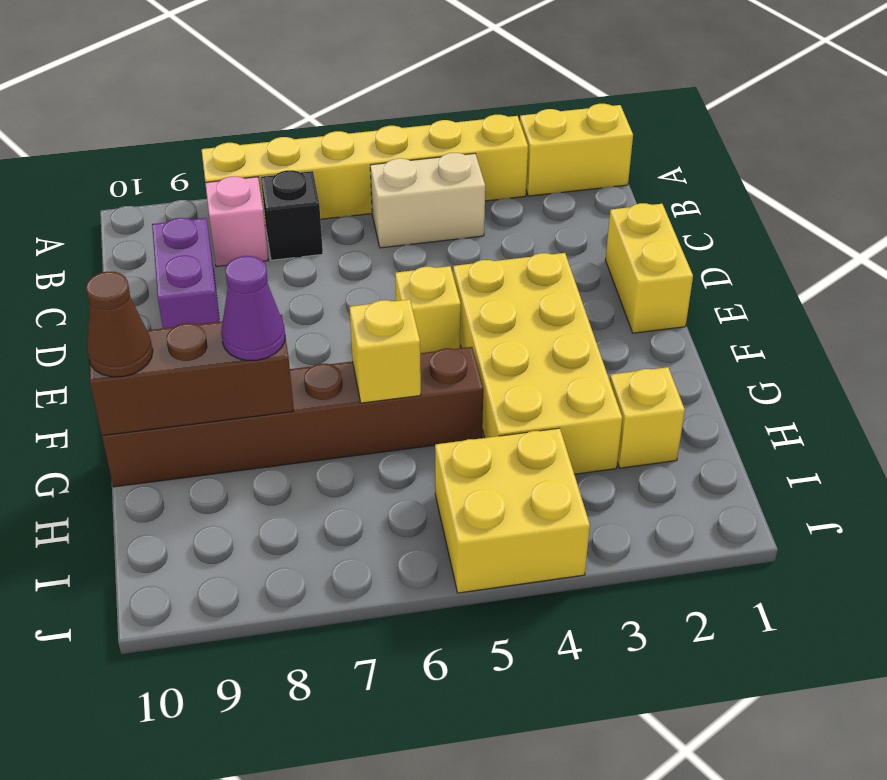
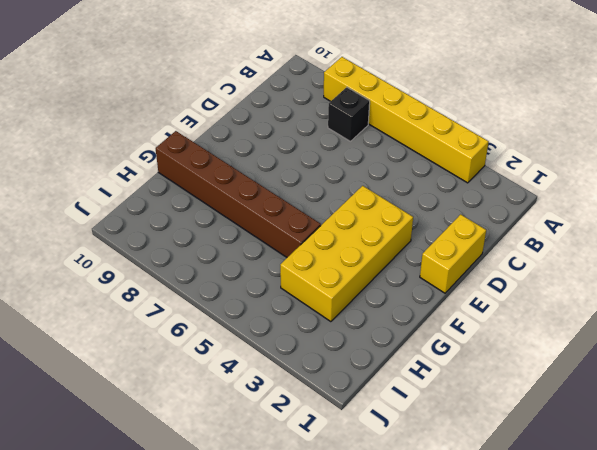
none -> yellow 1x2 brick [520,104,633,196]
none -> tan 1x2 brick [370,153,485,248]
none -> pink 1x1 brick [205,176,268,267]

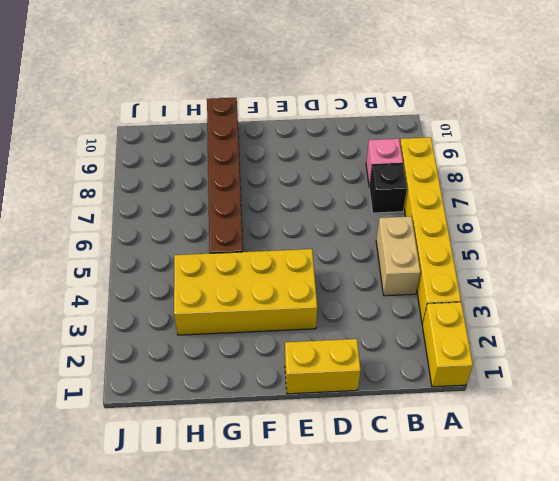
none -> purple 1x2 brick [152,218,219,328]
none -> yellow 1x1 brick [395,266,461,353]
none -> yellow 1x1 brick [610,367,685,468]

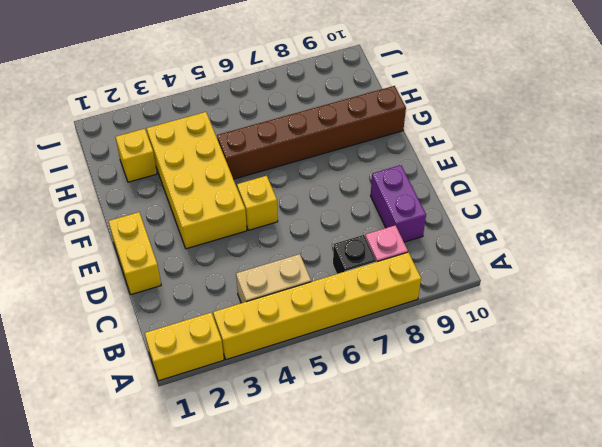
none -> yellow 2x2 brick [435,428,590,593]
none -> yellow 1x1 brick [349,299,421,403]
none -> brown 1x3 brick [89,314,294,436]

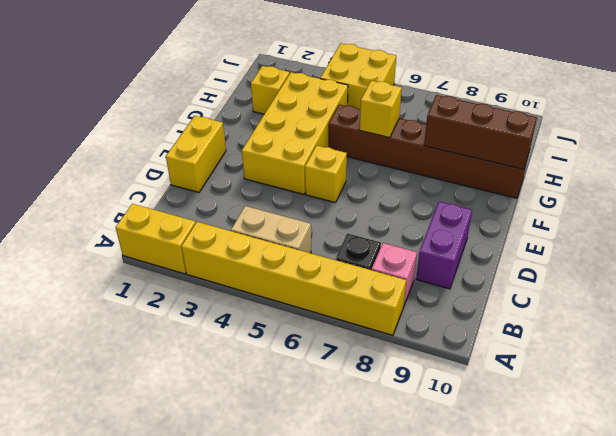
none -> purple 1x1 cone [221,256,285,360]
none -> brown 1x1 cone [86,272,153,377]

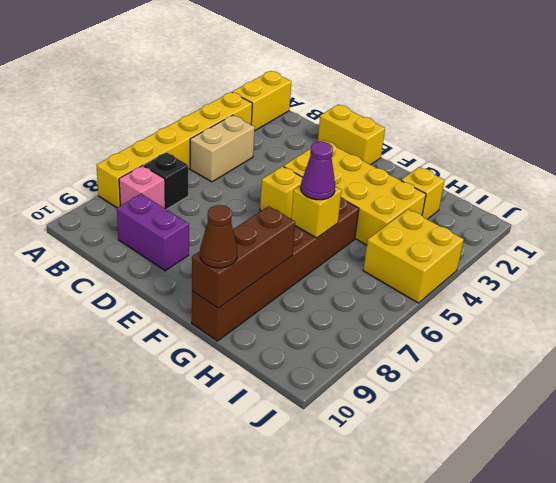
purple 1x1 cone [301,142,335,200] -> purple 1x1 cone moved to [221,256,285,360]

